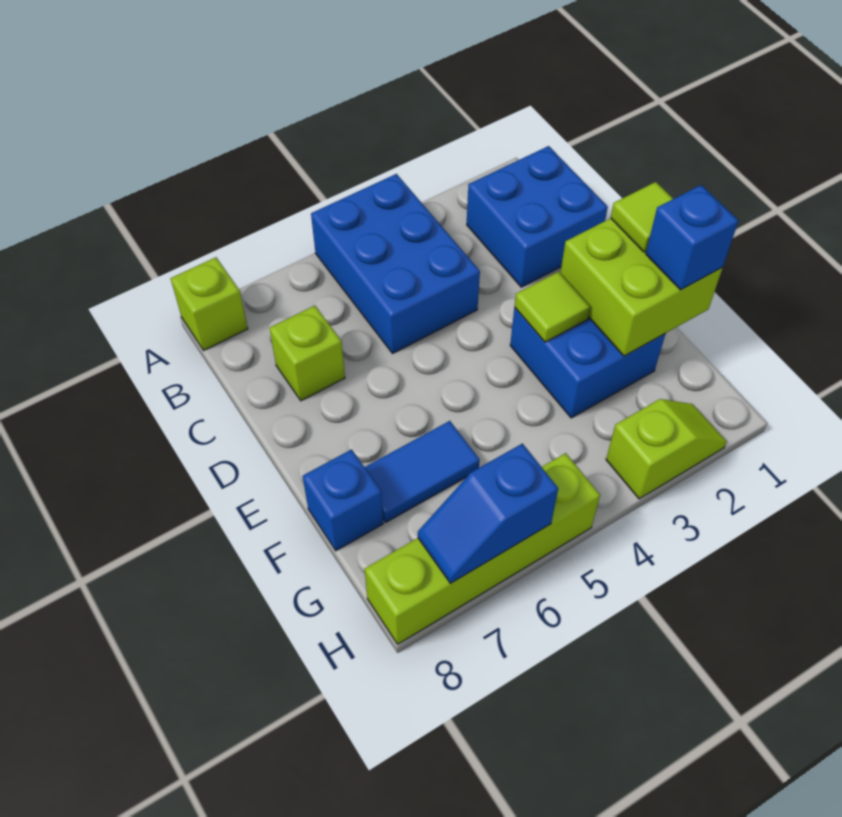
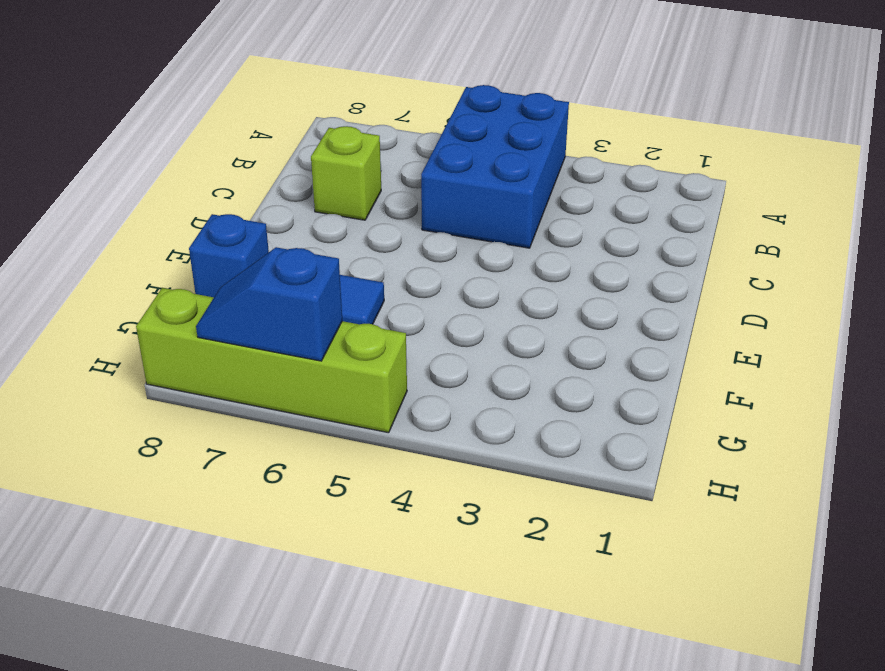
none -> lime 1x1 brick [171,257,248,350]
none -> blue 2x2 brick [467,146,608,287]
none -> blue 2x2 brick [510,308,665,418]

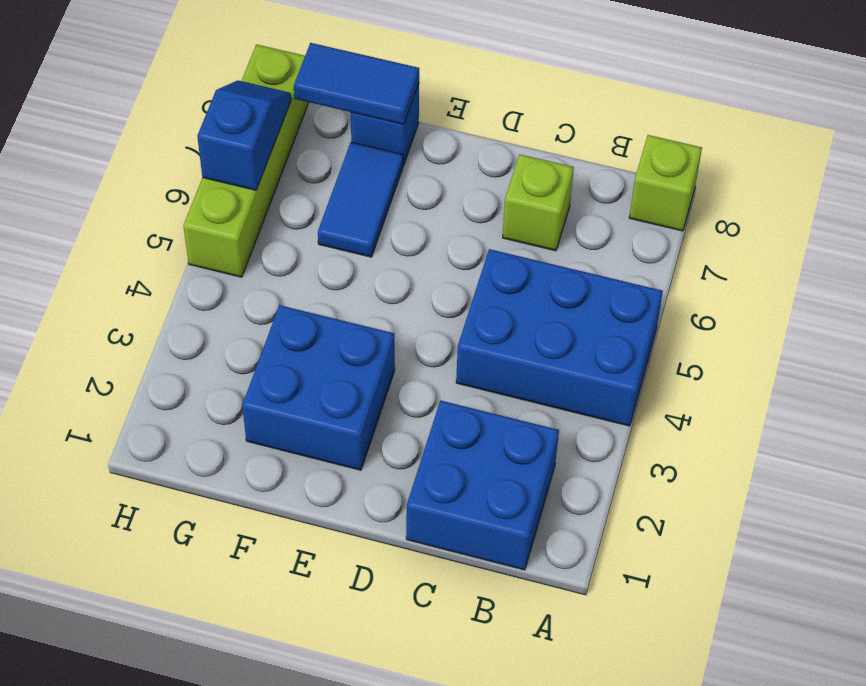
blue 1x2 tile [294,43,419,124] -> none
none -> lime 1x2 slope [606,399,727,499]
none -> lime 2x2 brick [560,218,722,356]
none -> lime 1x1 tile [514,272,590,342]

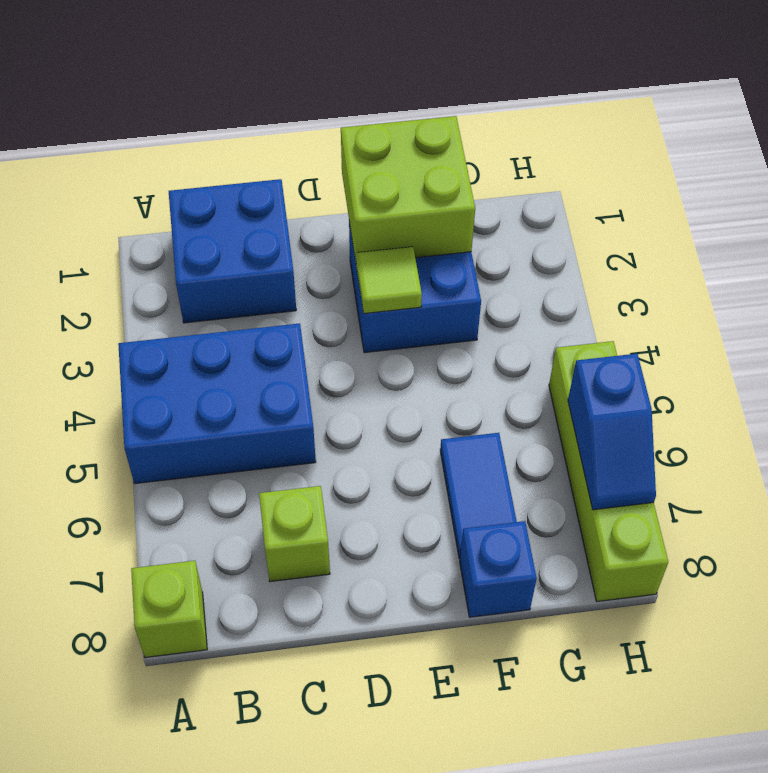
none -> lime 1x2 slope [606,399,727,499]
none -> lime 1x1 tile [611,182,673,252]
none -> blue 1x1 brick [646,185,738,290]

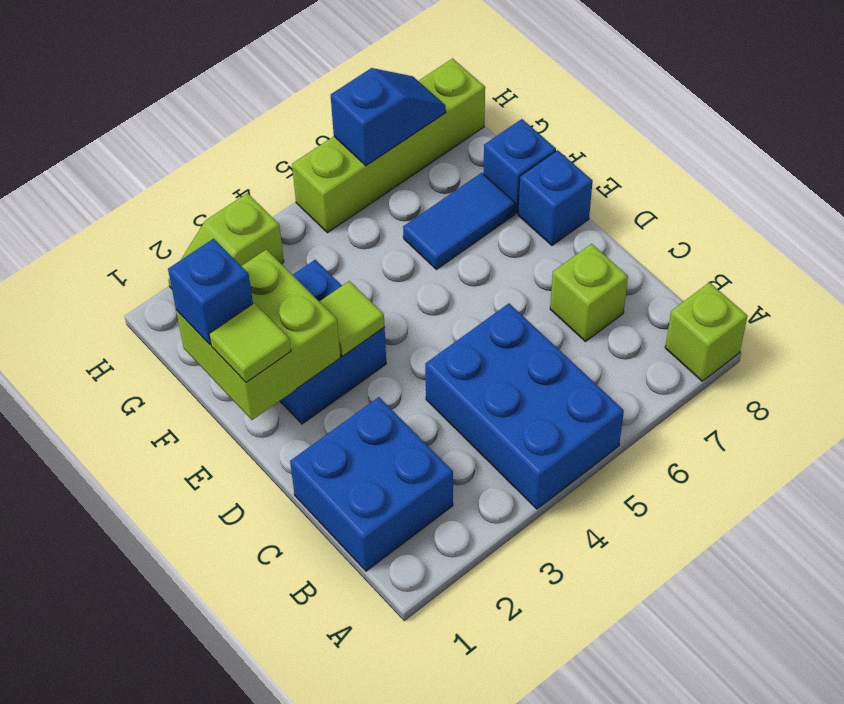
blue 1x1 brick [518,150,593,245] -> none

